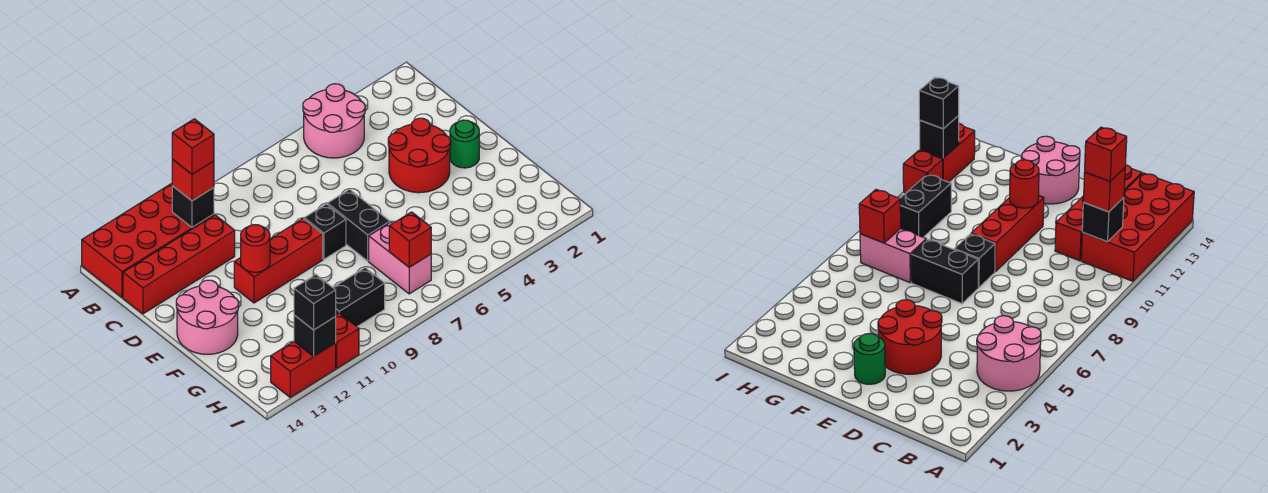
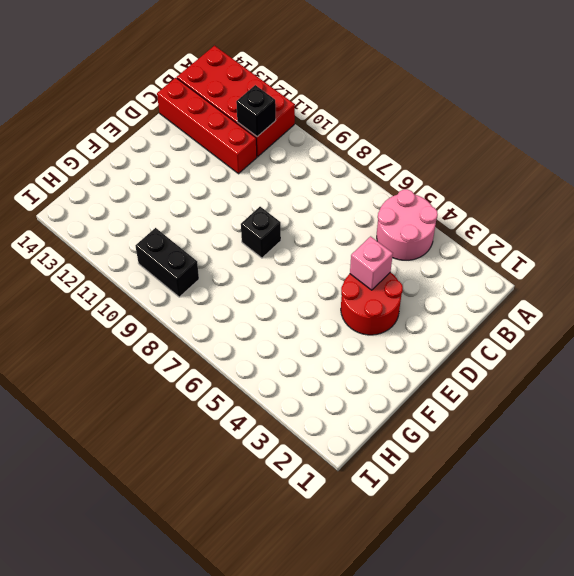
pink 1x1 brick [350,236,393,290] -> none
none -> green 1x1 round brick [450,120,479,168]
none -> black 1x2 brick [327,190,390,261]
none -> red 1x3 brick [234,219,323,303]

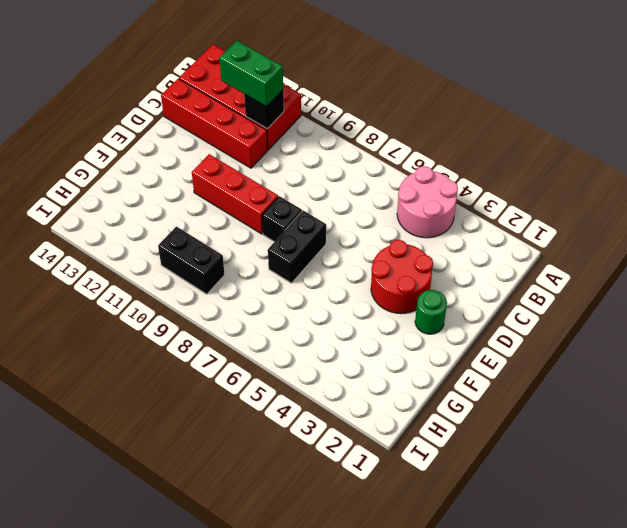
green 1x2 brick [220,41,283,106] -> red 1x1 brick [172,159,214,201]
none -> pink 2x2 round brick [176,280,239,354]
none -> pink 1x2 brick [369,222,431,294]
none -> red 1x1 brick [336,313,359,368]

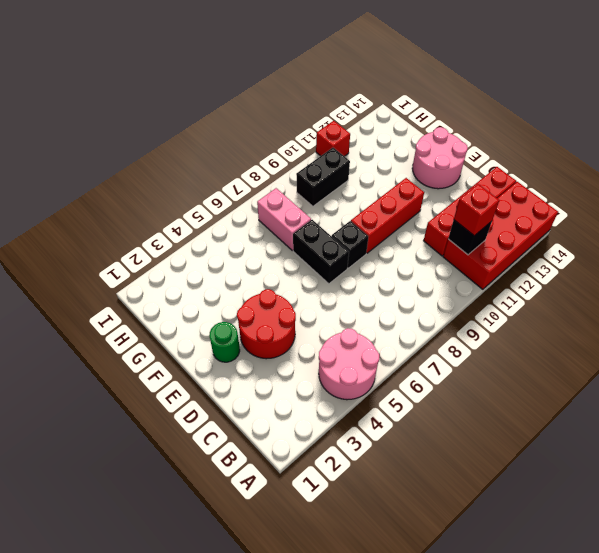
none -> red 1x2 brick [271,341,336,397]
none -> red 1x1 round brick [241,225,270,272]
none -> red 1x1 brick [389,212,431,267]

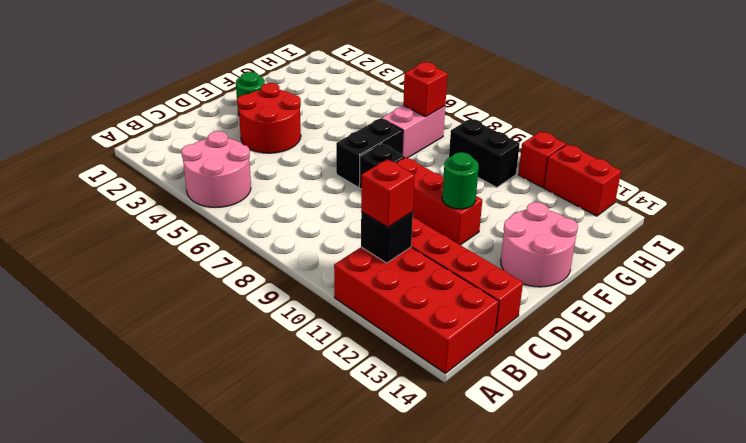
green 1x1 round brick [442,152,479,209] -> red 1x1 round brick [241,225,270,272]
none -> black 1x1 brick [294,315,336,356]
none -> black 1x1 brick [294,275,336,330]
none -> red 1x1 brick [172,119,214,174]

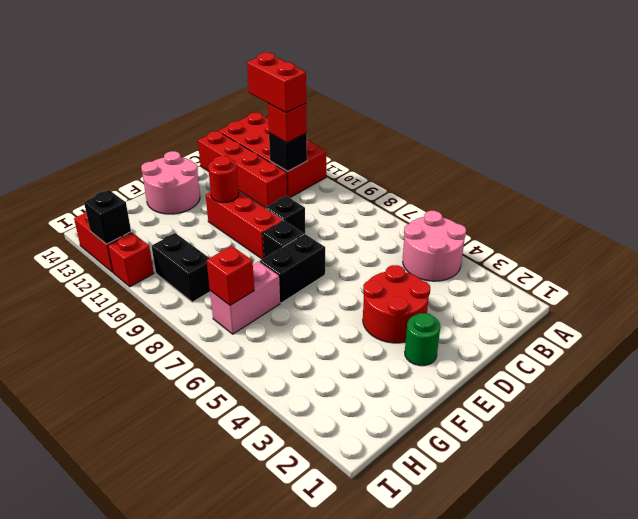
red 1x2 brick [247,53,306,113] -> red 1x1 brick [172,119,214,174]
black 1x1 brick [265,196,305,234] -> black 1x1 brick moved to [294,275,336,330]

